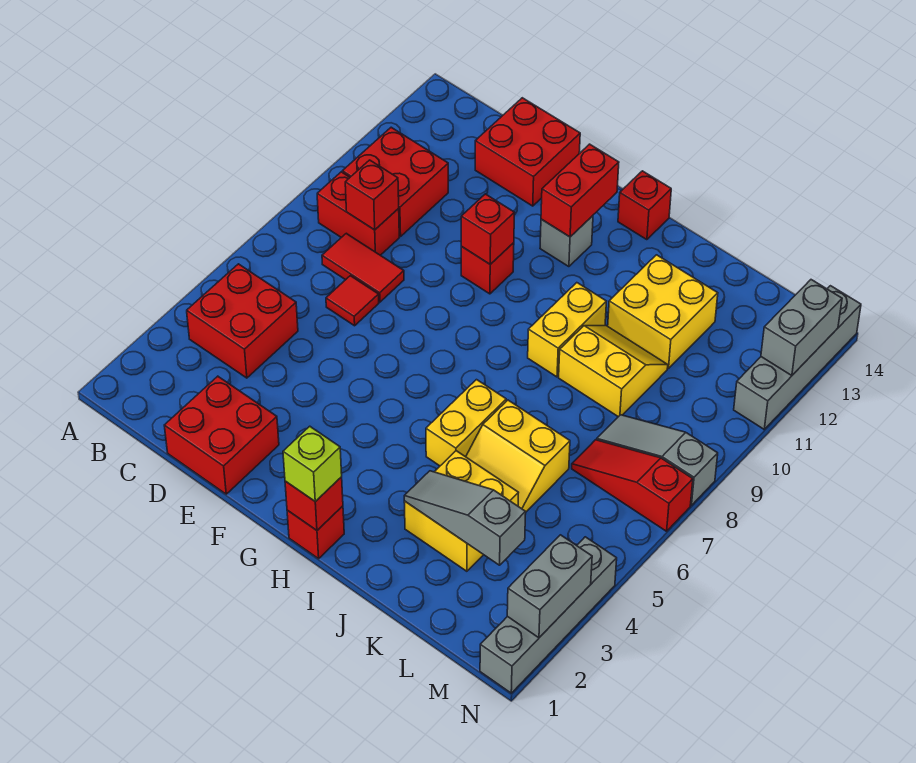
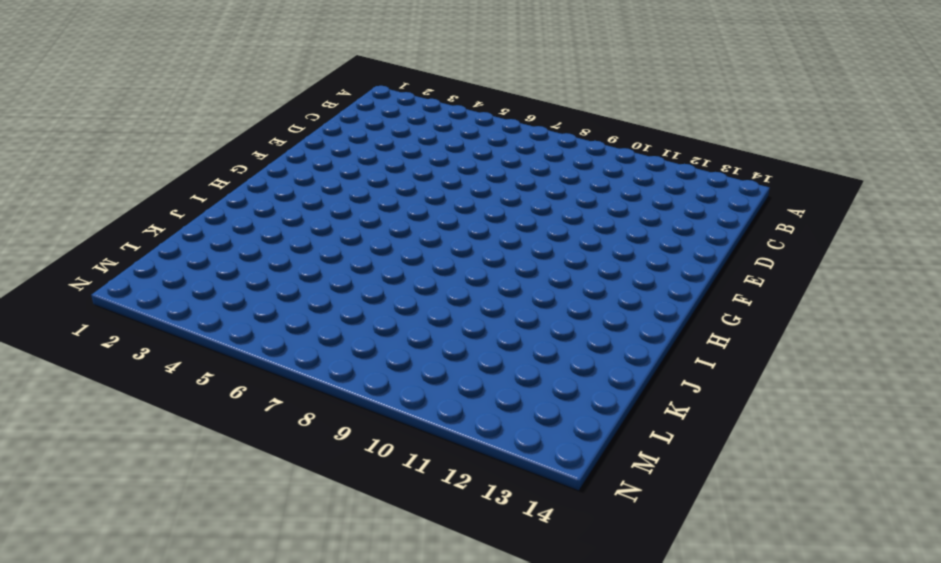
none -> red 2x2 brick [187,264,298,378]
none -> red 1x2 brick [317,172,399,255]
none -> red 2x2 brick [342,127,448,237]

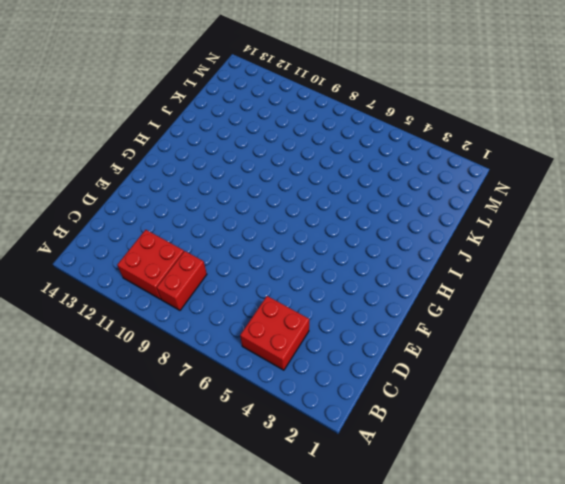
none -> red 1x2 tile [322,233,404,302]
none -> red 2x2 brick [164,376,279,494]
none -> red 1x1 tile [326,276,379,326]

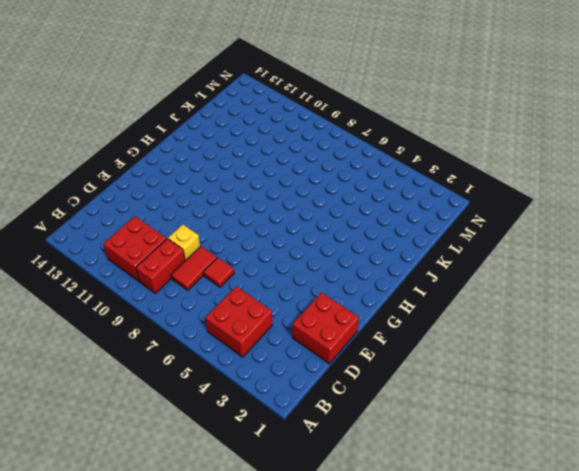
yellow 1x1 brick [168,224,200,261] -> none
none -> red 2x2 brick [475,98,580,206]
none -> red 1x1 brick [461,243,514,294]
none -> grey 1x1 brick [540,216,593,267]

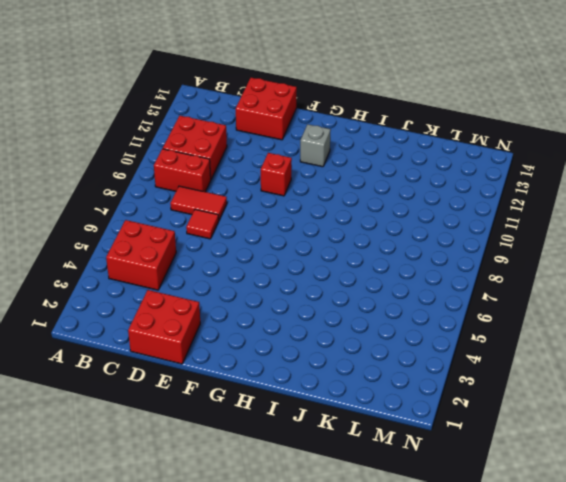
none -> red 1x1 brick [287,506,344,559]
none -> red 1x1 brick [618,171,671,240]
none -> yellow 1x2 brick [426,380,506,466]

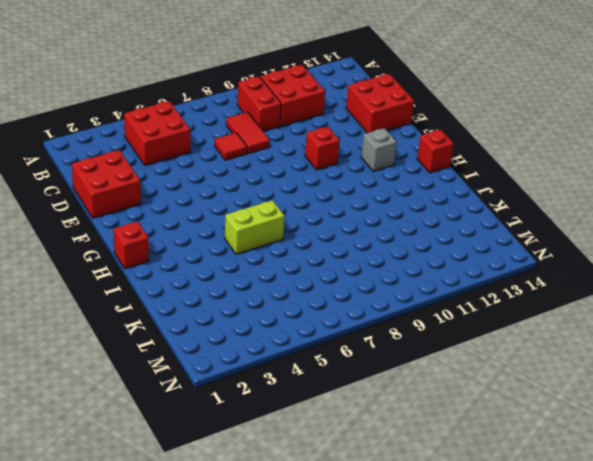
lime 1x2 brick [225,200,285,254] -> yellow 1x2 brick [426,380,506,466]
none -> yellow 1x2 brick [528,283,606,377]
none -> yellow 2x2 brick [404,451,518,571]
none -> yellow 2x2 slope [466,400,570,512]

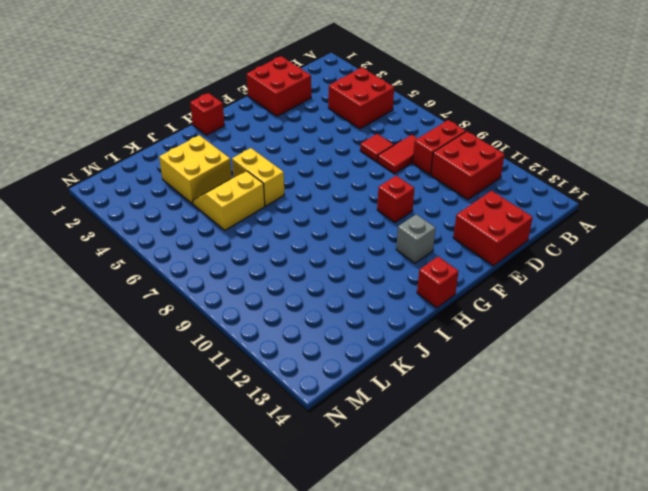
none -> yellow 1x2 brick [528,283,606,377]
none -> yellow 2x2 slope [559,326,668,417]
none -> yellow 2x2 brick [608,255,718,369]

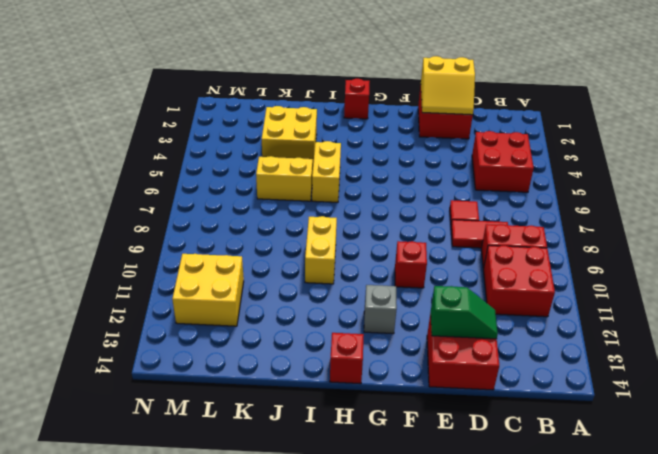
yellow 2x2 slope [421,56,475,115] -> yellow 2x2 slope moved to [559,326,668,417]
green 1x2 slope [431,286,498,339] -> none
yellow 2x2 brick [172,254,244,326] -> yellow 2x2 brick moved to [608,255,718,369]
none -> red 1x3 slope [572,440,693,531]
none -> grey 1x3 slope [597,415,718,505]
none -> grey 1x4 brick [480,537,617,693]

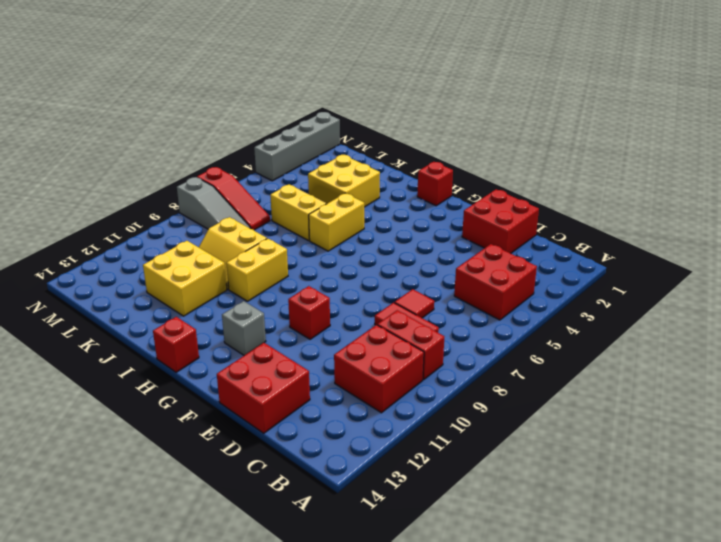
none -> grey 1x4 brick [734,286,861,429]
none -> red 1x1 brick [345,160,399,230]
none -> red 1x1 brick [461,194,514,264]

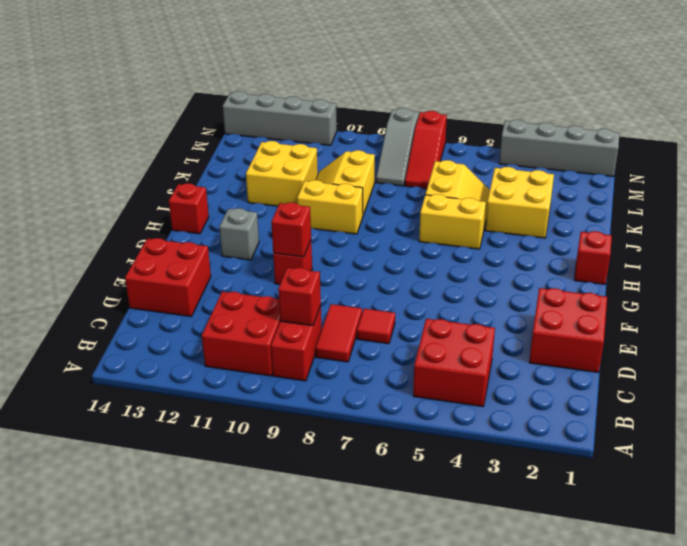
none -> red 1x2 brick [541,144,619,237]
none -> red 1x1 brick [285,477,343,530]
none -> grey 1x3 slope [404,471,526,565]

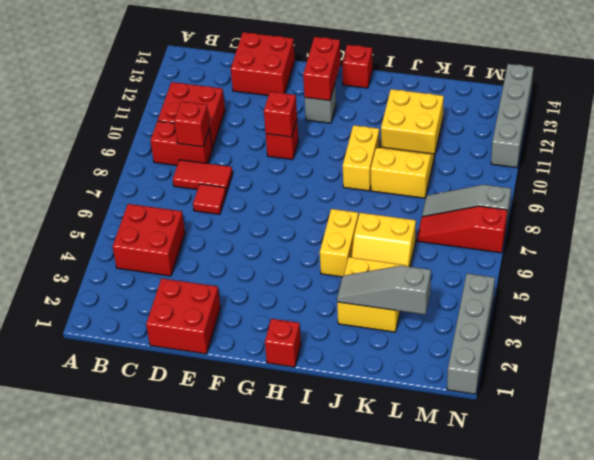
none -> red 1x1 brick [285,477,343,530]
none -> grey 1x2 brick [507,535,592,638]
none -> grey 1x2 brick [761,280,842,376]

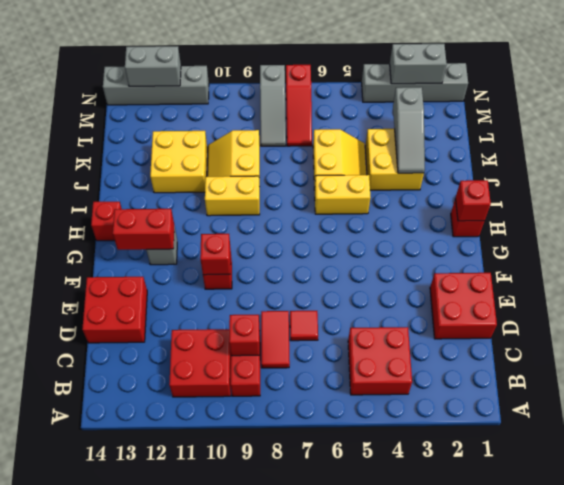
none -> lime 1x1 brick [283,426,342,502]

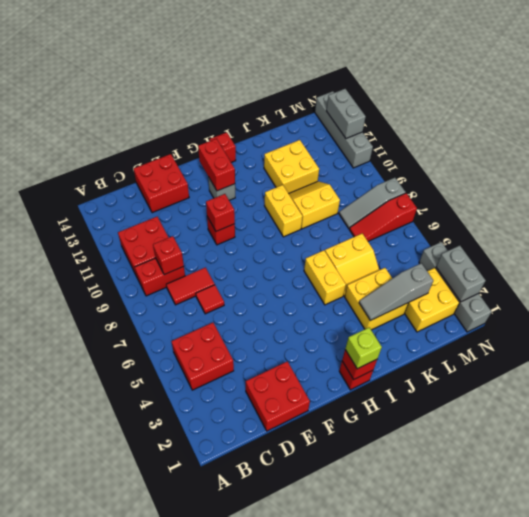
yellow 2x2 brick [404,268,460,332] -> none

